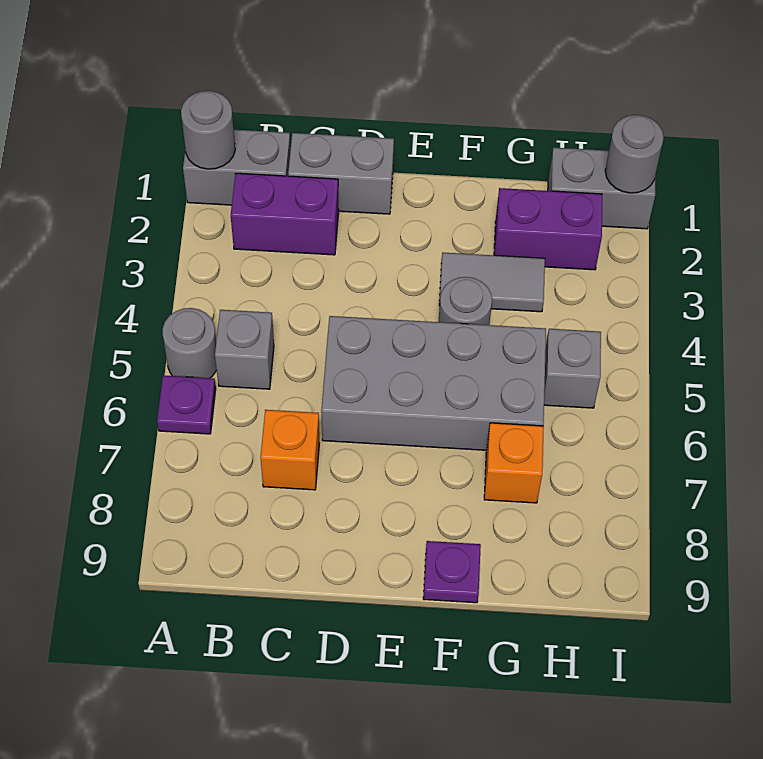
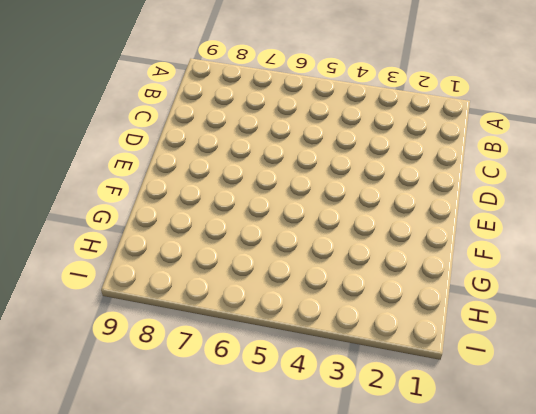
none -> grey 1x2 brick [183,130,291,205]
none -> grey 1x1 round brick [163,308,217,378]
none -> purple 1x1 plate [157,375,216,434]

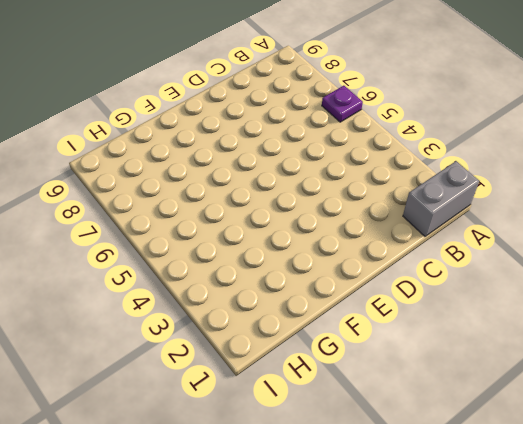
none -> grey 1x1 round brick [163,308,217,378]
none -> purple 1x2 brick [231,173,339,255]
none -> grey 1x1 brick [215,310,274,389]

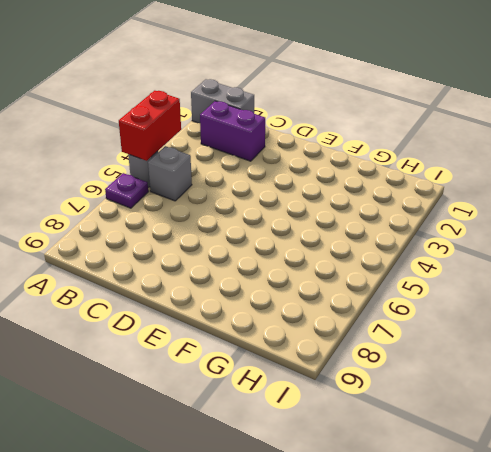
red 1x2 brick [119,91,181,161] -> none
none -> grey 1x2 brick [288,133,394,214]
none -> orange 1x1 brick [260,410,319,490]
none -> grey 2x4 brick [321,316,546,450]

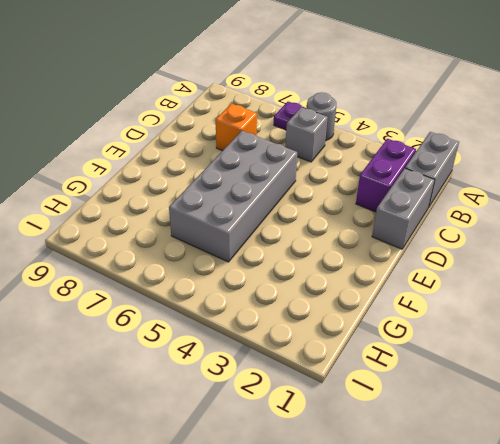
none -> grey 1x2 tile [439,253,545,312]
none -> grey 1x1 round brick [438,277,492,325]
none -> purple 1x1 plate [423,541,481,603]

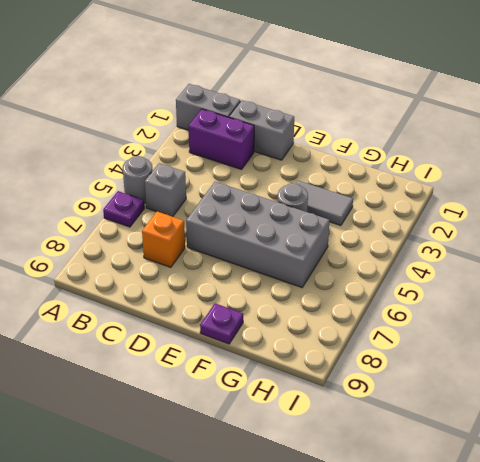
none -> purple 1x2 brick [494,188,602,270]
none -> orange 1x1 brick [484,423,544,503]
none -> grey 1x2 brick [548,148,655,229]

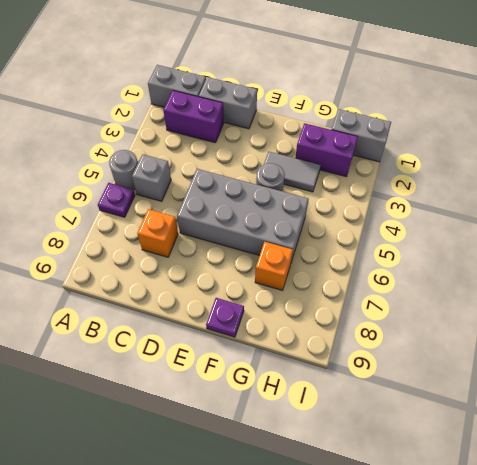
none -> grey 1x1 brick [544,329,601,408]
none -> grey 1x1 round brick [181,91,235,169]
none -> grey 1x1 round brick [605,115,664,193]

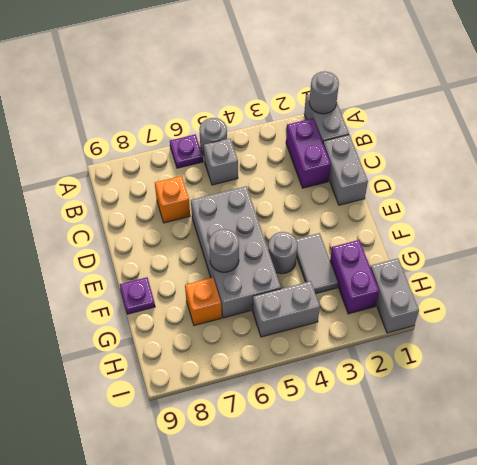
grey 1x1 round brick [209,229,239,272] -> grey 1x1 round brick moved to [605,115,664,193]
grey 1x2 brick [253,281,320,337] -> grey 1x1 brick [544,329,601,408]

